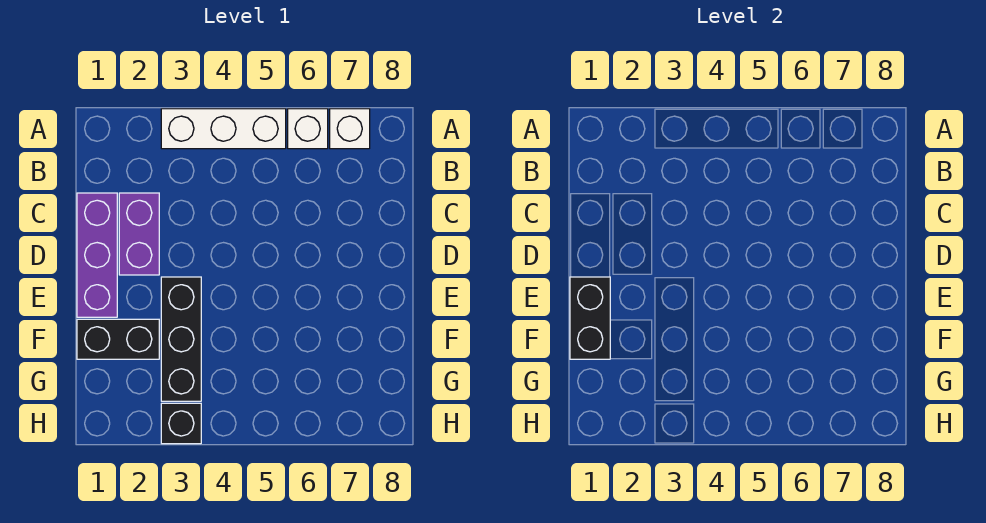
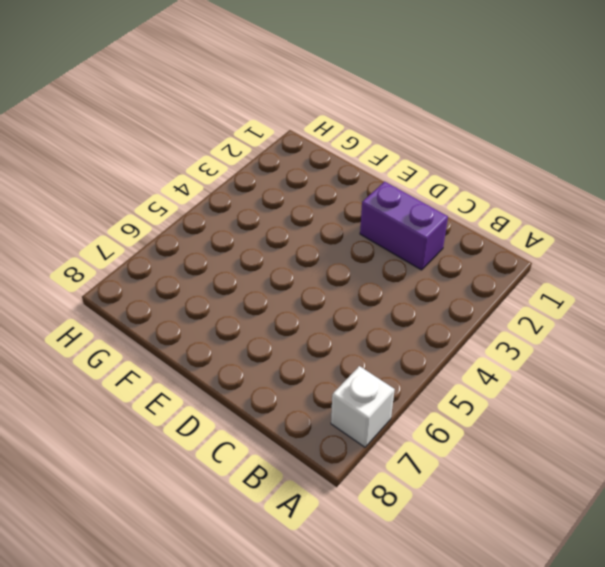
none -> white 1x3 brick [161,109,286,149]
none -> white 1x1 brick [288,109,328,149]

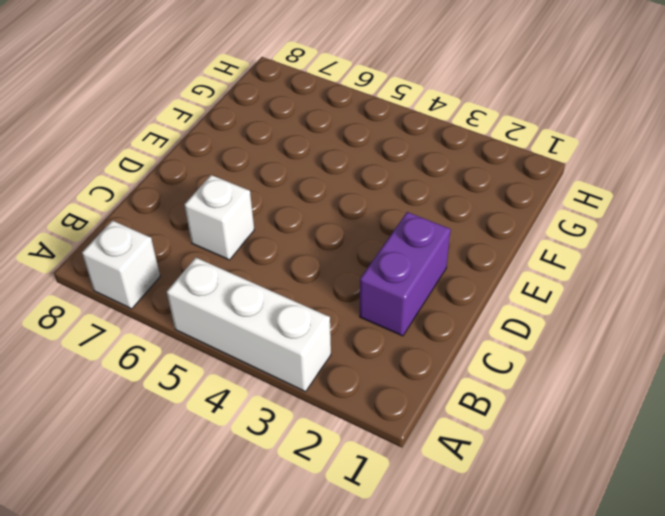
white 1x1 brick [184,175,254,260] -> white 1x1 brick moved to [288,109,328,149]
none -> purple 1x3 brick [77,193,117,317]
none -> black 1x3 brick [161,277,201,401]

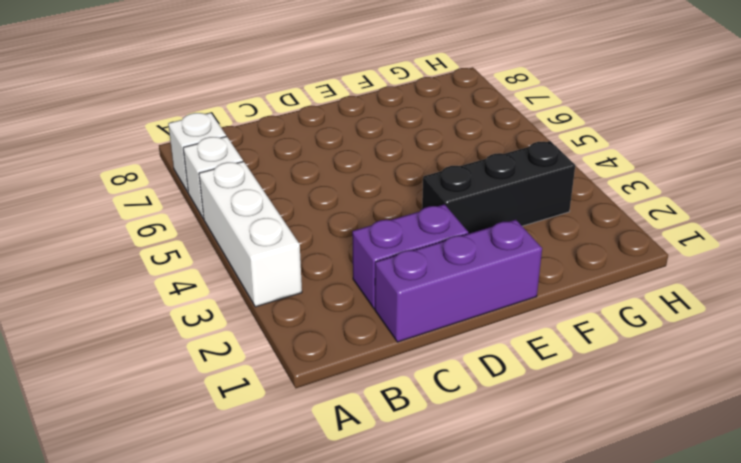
none -> black 1x2 brick [77,319,159,359]
none -> black 1x1 brick [161,403,201,444]

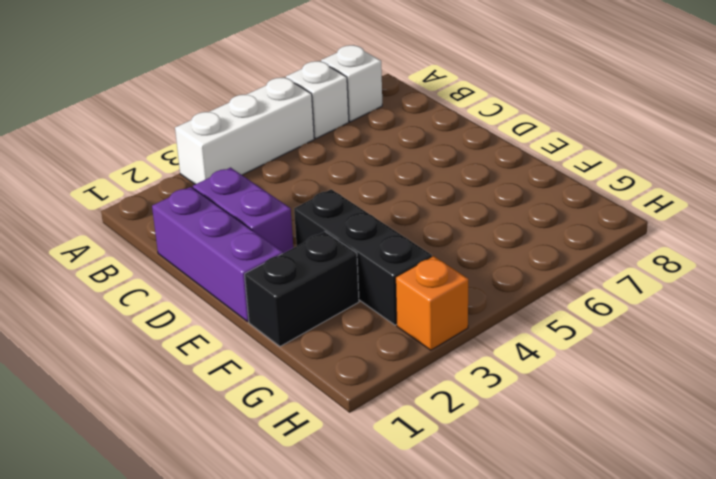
orange 1x1 brick [396,256,468,350] -> black 1x1 brick [161,403,201,444]
none -> black 1x2 brick [570,277,610,359]

